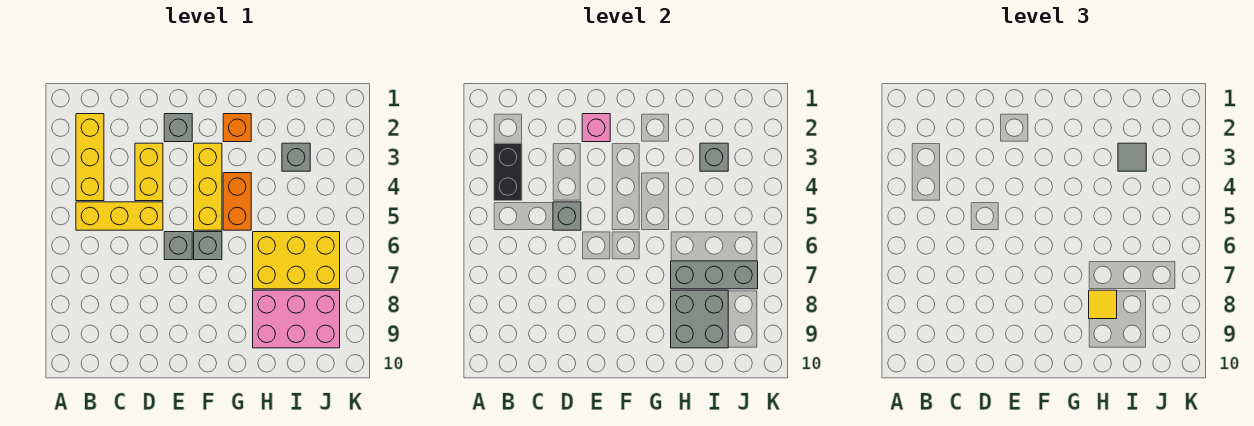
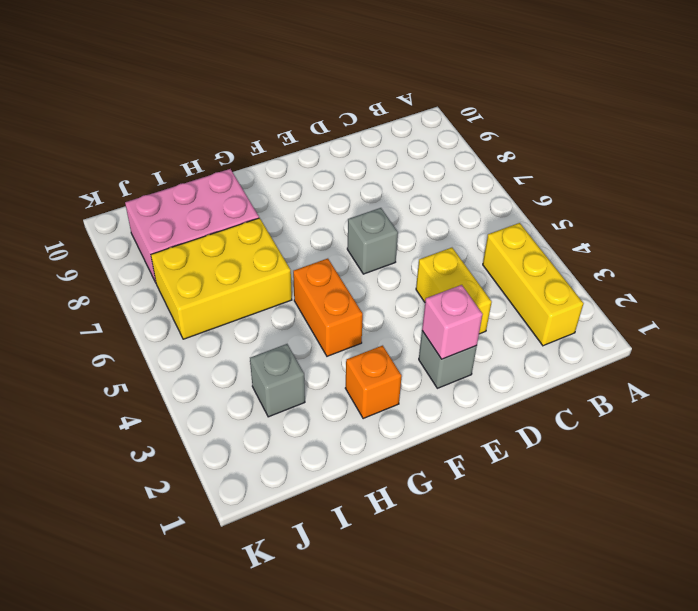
none -> yellow 1x3 brick [76,202,163,230]
none -> yellow 1x3 brick [194,143,222,230]
none -> grey 1x1 brick [194,232,222,260]

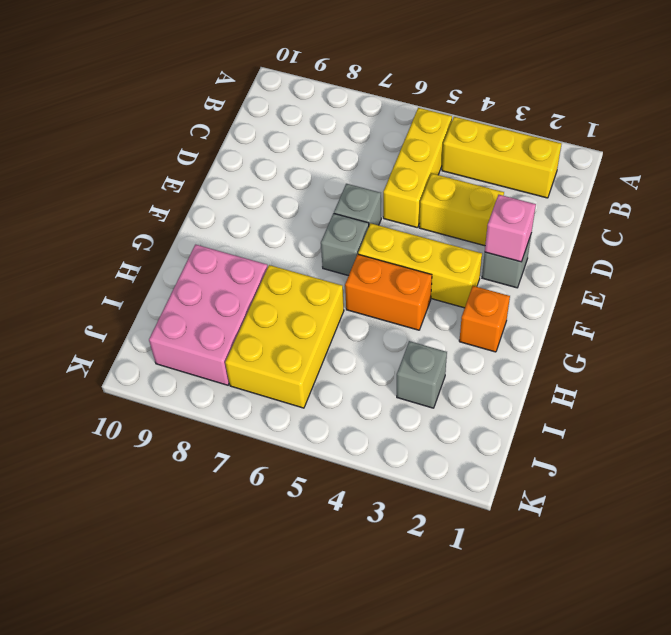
none -> black 1x2 brick [494,143,522,201]
none -> grey 1x1 brick [553,202,581,230]
none -> grey 1x3 brick [671,261,758,289]

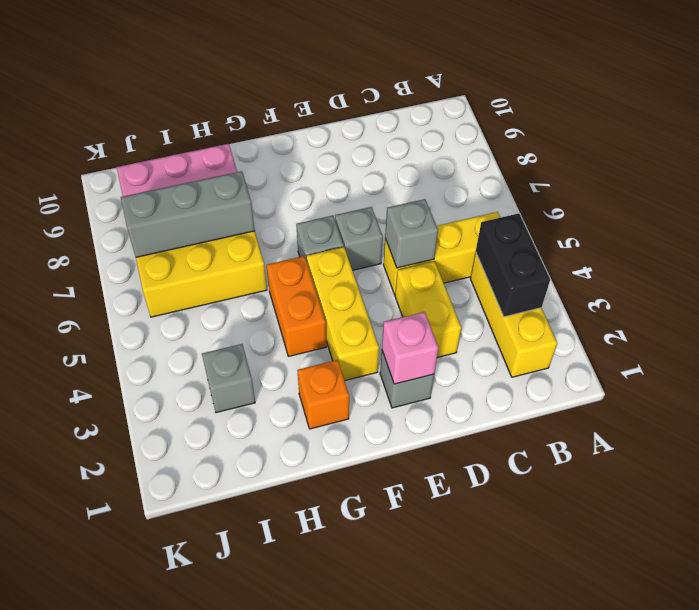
none -> grey 2x2 brick [671,290,728,348]
none -> grey 1x1 brick [700,143,728,171]
none -> yellow 1x1 tile [1089,290,1117,319]

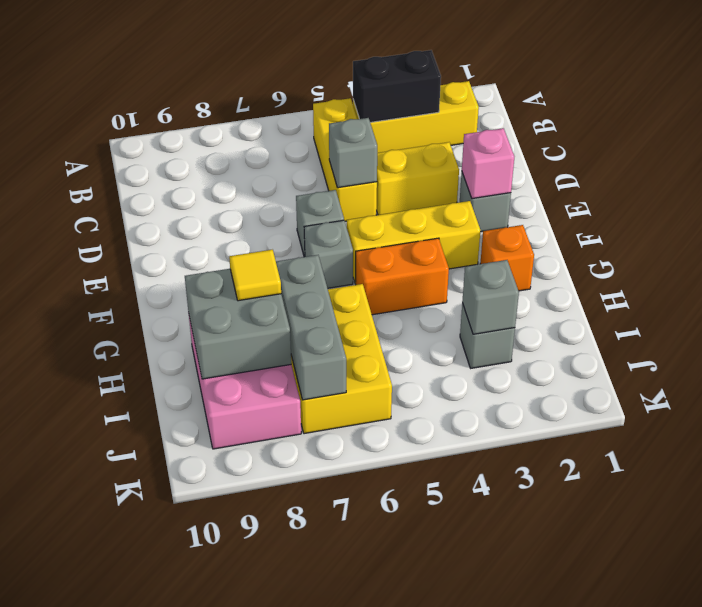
none -> grey 1x1 tile [1118,143,1146,171]

